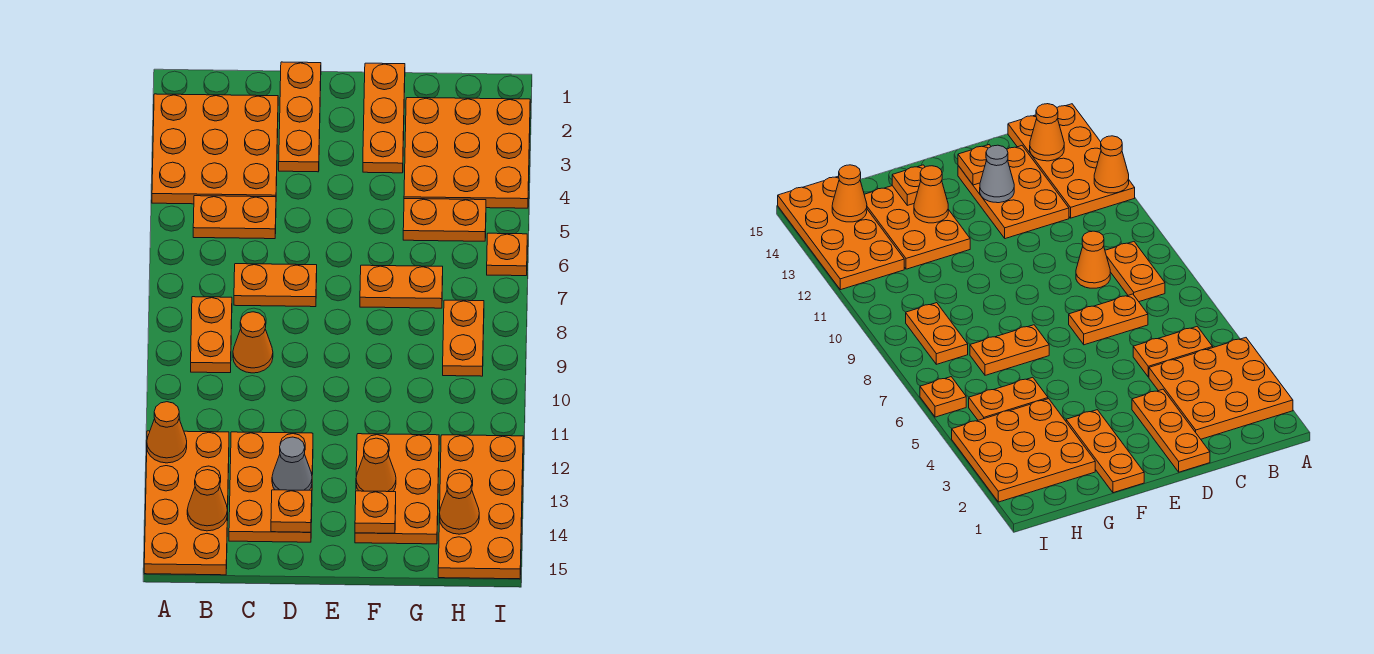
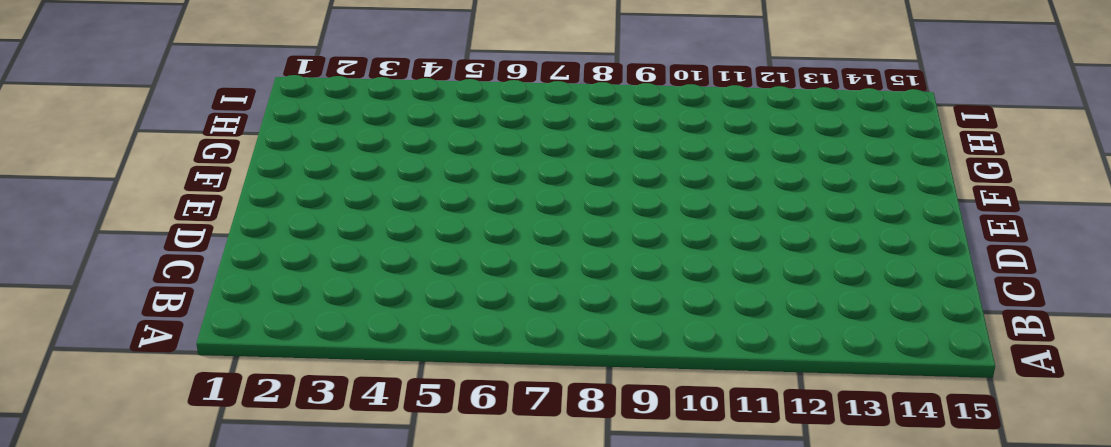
none -> orange 3x3 plate [152,94,278,204]
none -> orange 2x4 plate [144,431,229,575]
none -> orange 1x2 plate [193,196,276,239]

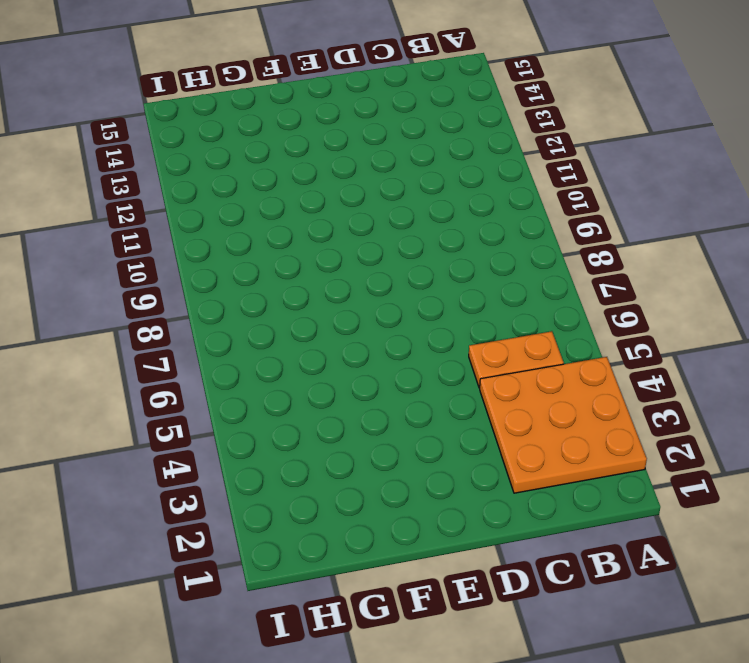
none -> orange 2x4 plate [144,431,229,575]
none -> orange 1x2 plate [191,297,232,373]
none -> orange 1x2 plate [234,264,317,307]

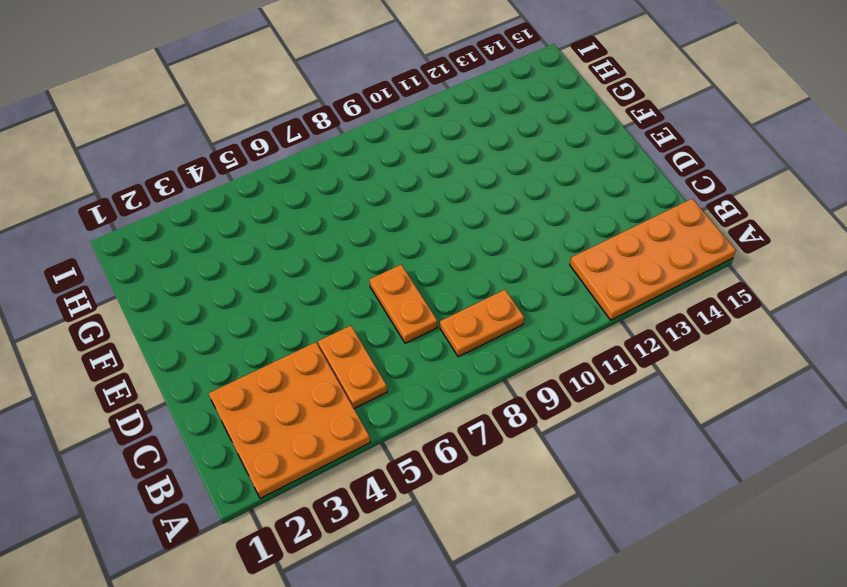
none -> orange 1x1 cone [233,312,273,373]
none -> orange 2x3 plate [229,432,313,542]
none -> orange 1x3 plate [279,62,321,172]

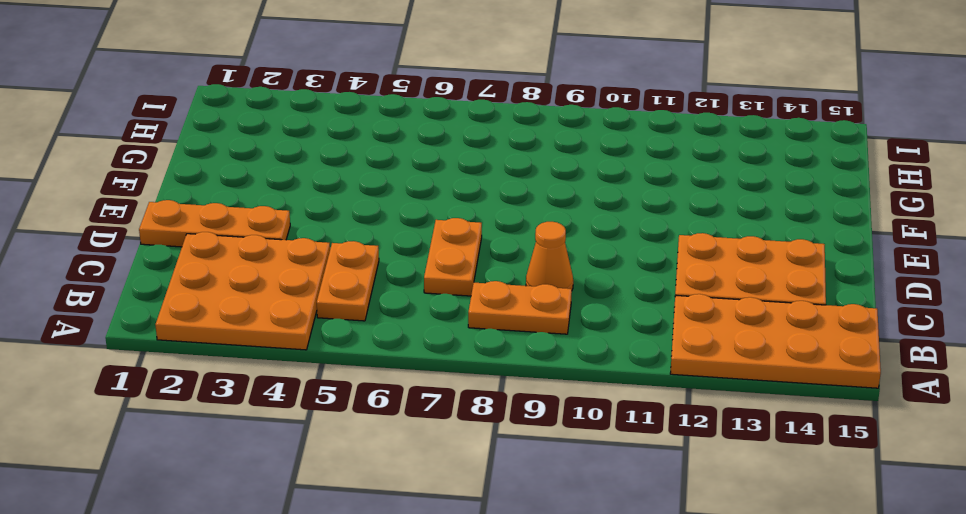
none -> orange 1x3 plate [363,63,405,173]
none -> orange 1x2 plate [360,265,443,308]
none -> orange 2x3 plate [355,434,439,544]

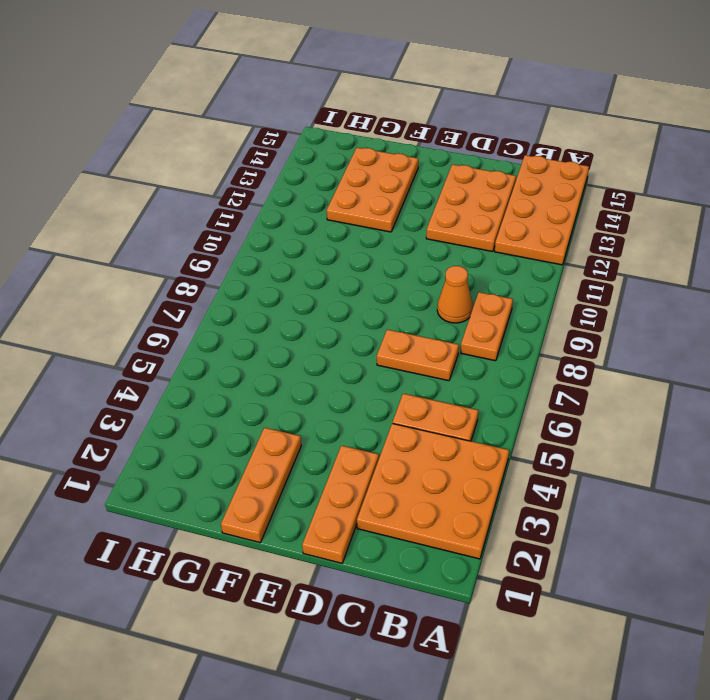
none -> orange 1x2 plate [360,265,443,308]
none -> orange 3x3 plate [404,98,530,208]
none -> orange 1x2 plate [403,199,486,241]

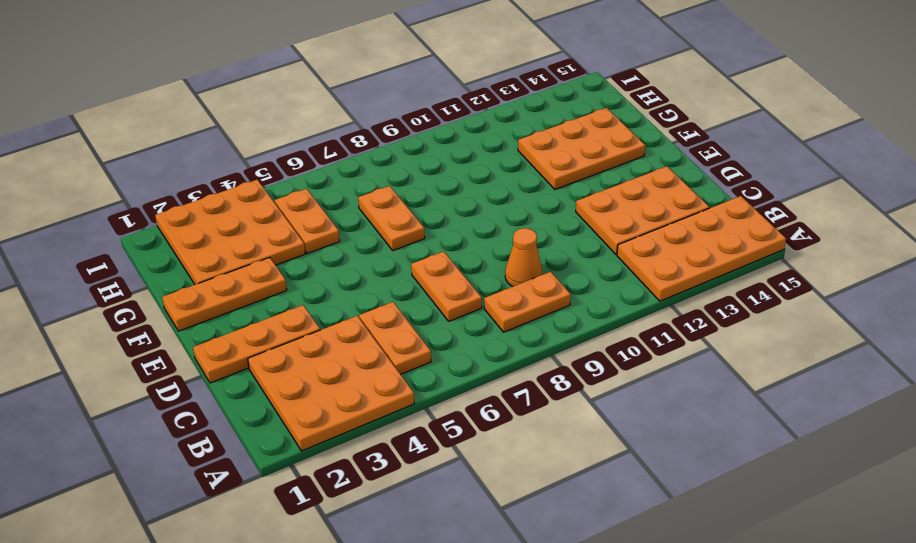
none -> orange 1x2 plate [443,300,484,376]
none -> orange 2x4 plate [438,435,523,579]
none -> orange 1x1 plate [487,233,527,276]

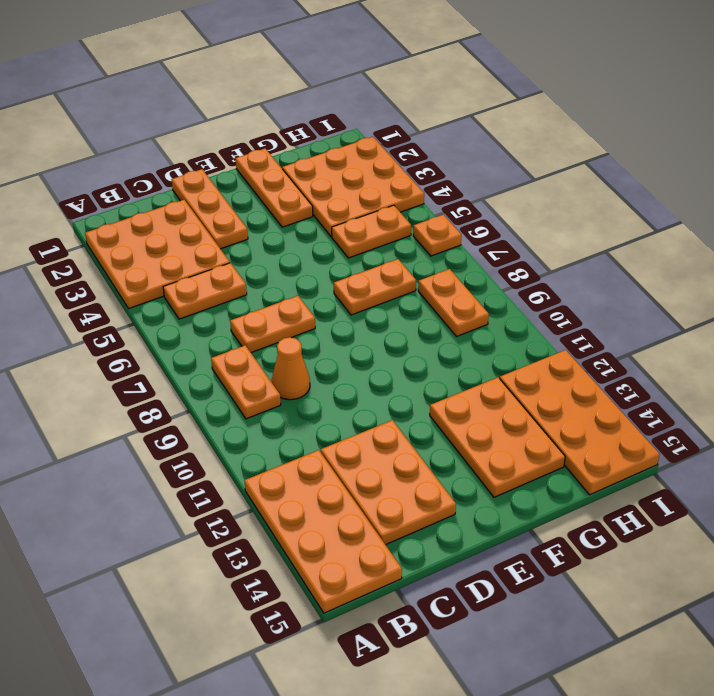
none -> orange 1x1 cone [147,402,187,463]
none -> orange 1x1 cone [187,470,227,531]
none -> grey 1x1 cone [272,437,312,490]

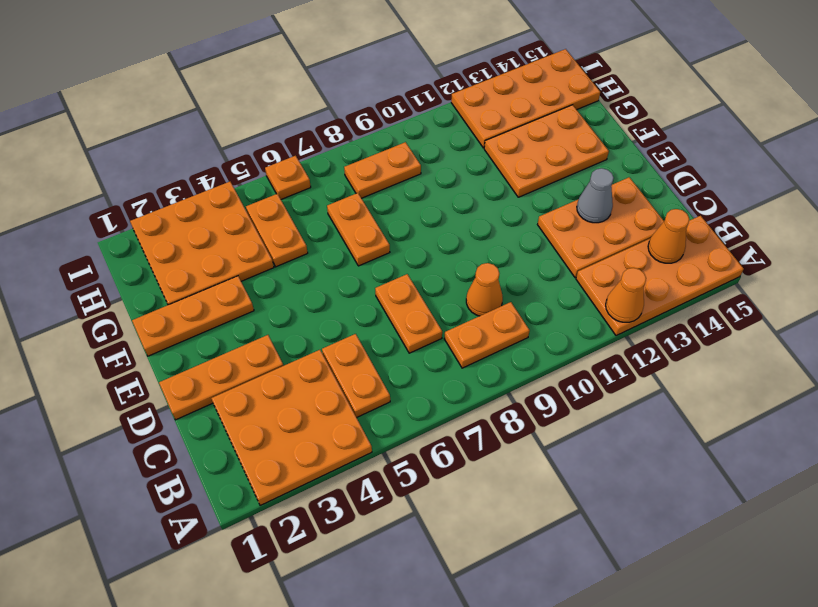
none -> orange 1x1 plate [271,490,312,532]
none -> orange 1x1 cone [356,438,396,492]
none -> orange 1x1 plate [355,491,396,533]

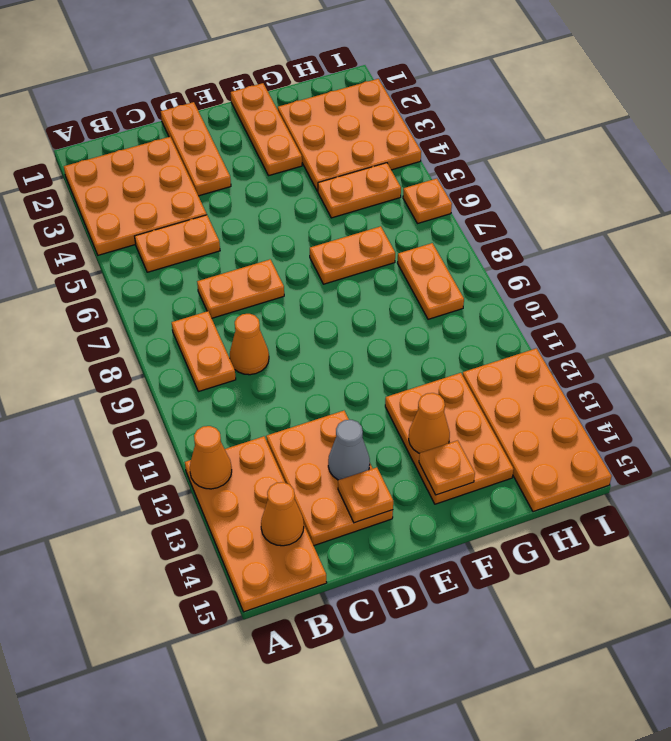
none -> orange 1x1 cone [439,473,479,534]

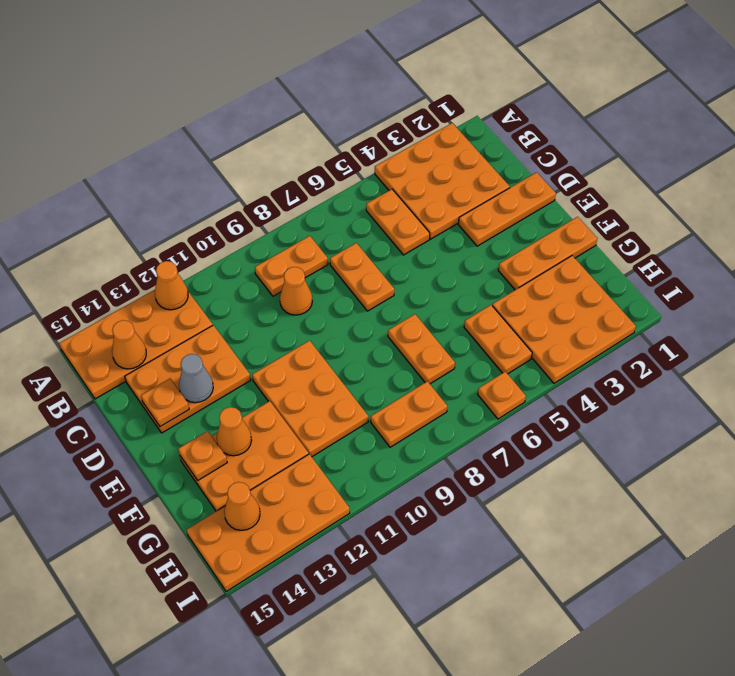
orange 2x3 plate [252,341,368,457] -> none

